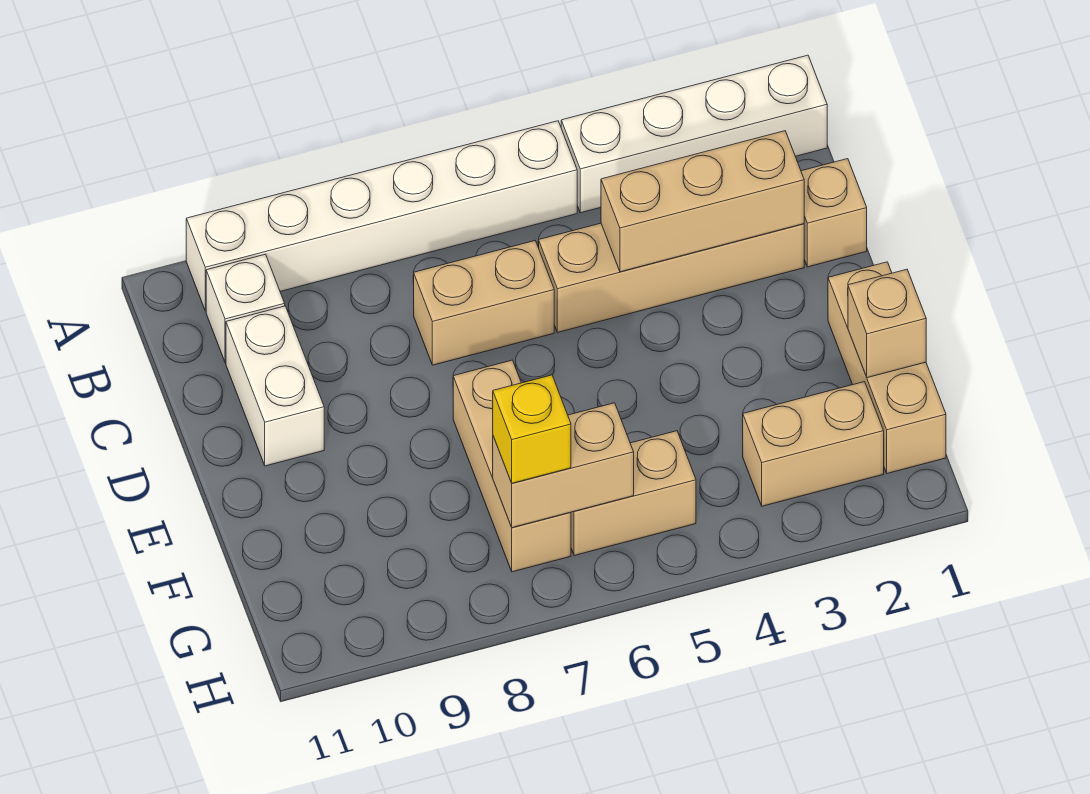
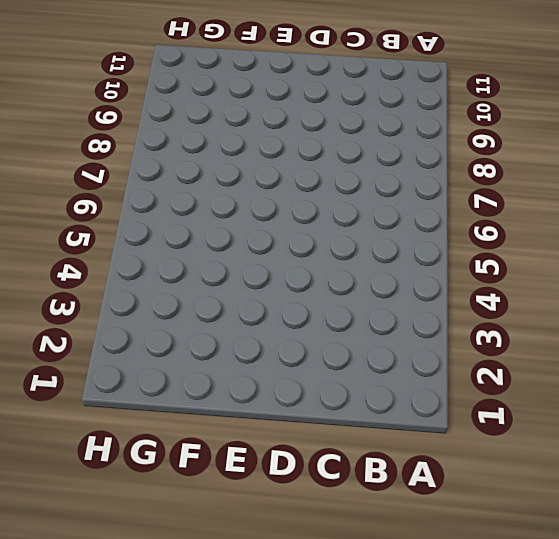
none -> white 1x4 brick [561,55,827,213]
none -> white 1x6 brick [186,121,577,311]
none -> white 1x1 brick [206,254,285,363]

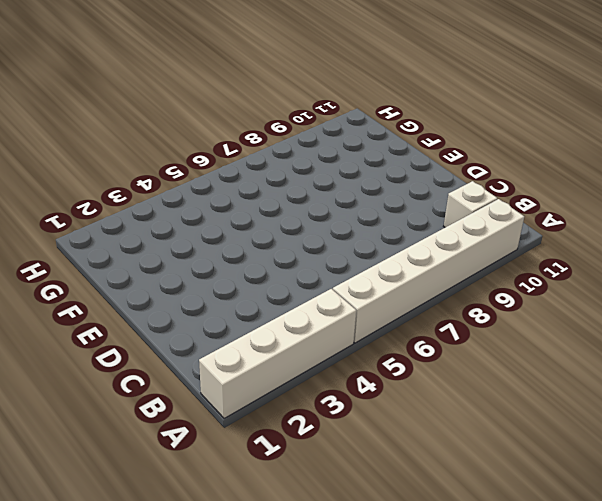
none -> tan 1x1 brick [801,159,867,267]
none -> tan 1x4 brick [538,223,804,332]
none -> tan 1x2 brick [413,241,554,365]

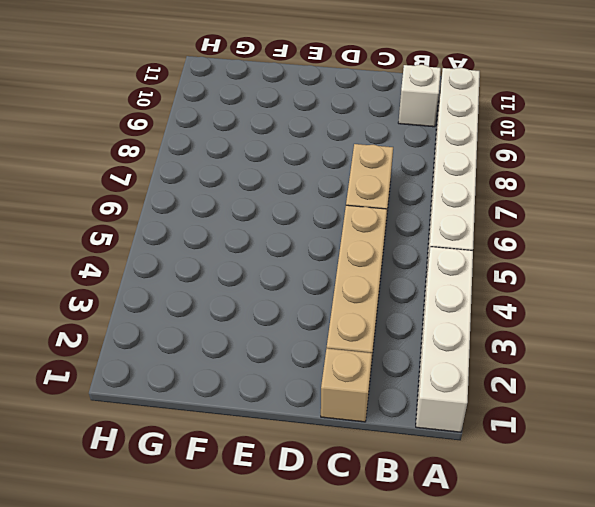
none -> white 1x2 brick [226,306,324,466]
none -> tan 1x3 brick [828,262,946,473]
none -> tan 1x3 brick [453,360,571,572]

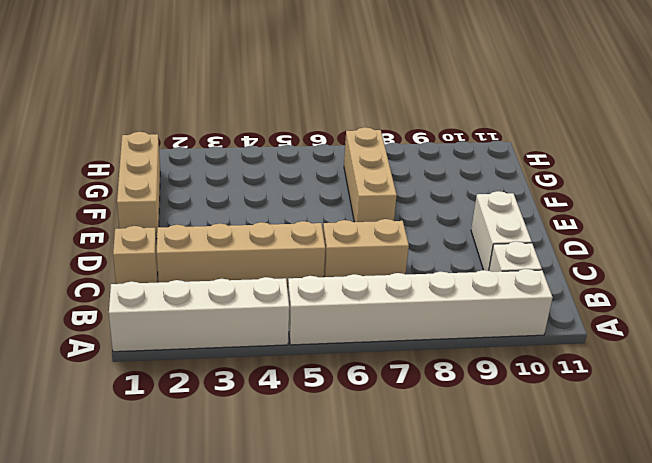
none -> tan 1x2 brick [743,382,884,506]
none -> tan 1x2 brick [571,431,696,556]
none -> tan 1x3 brick [601,131,804,272]

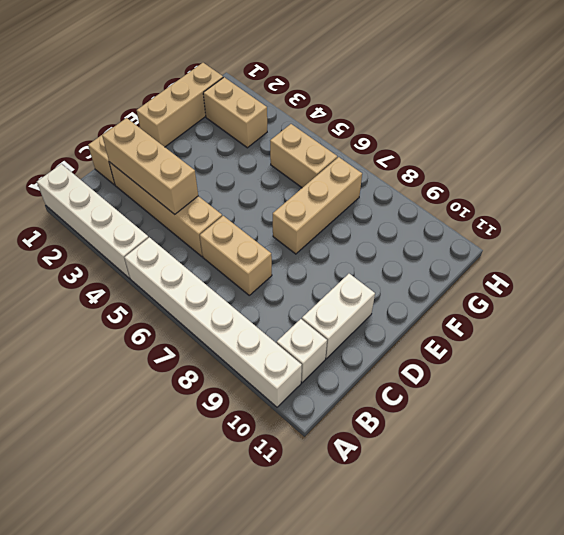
none -> tan 1x1 brick [848,269,926,378]
none -> tan 1x2 brick [493,403,634,528]
none -> yellow 1x1 brick [493,375,571,483]

